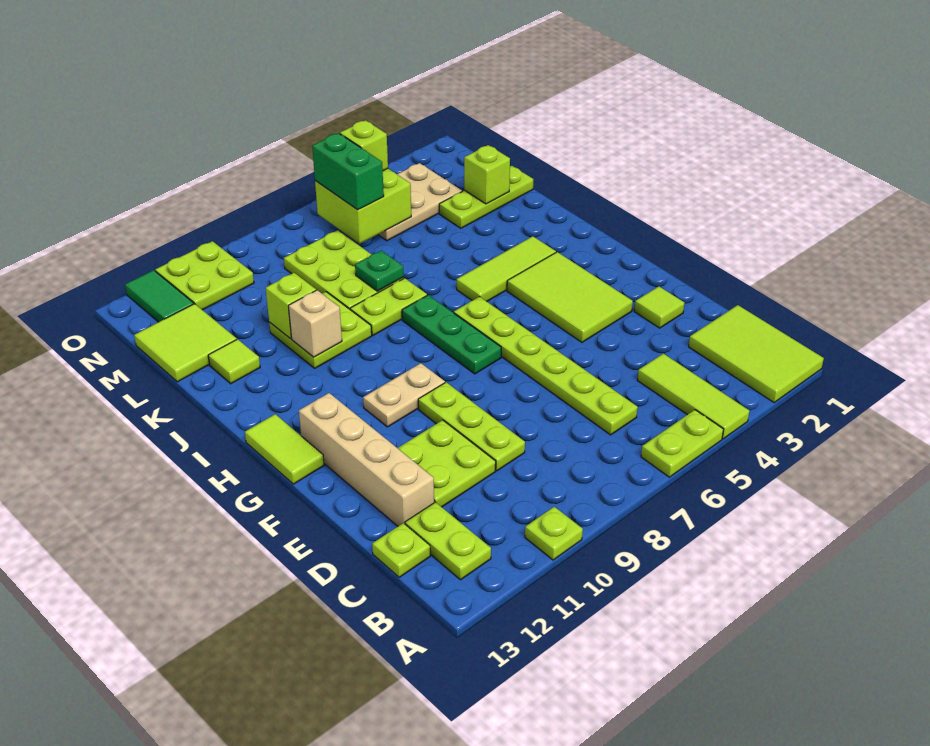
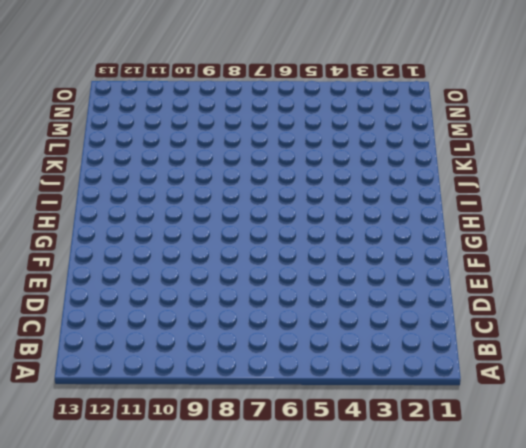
none -> lime 2x3 tile [689,305,824,402]
none -> lime 1x3 tile [638,354,750,439]
none -> lime 1x2 plate [641,410,724,477]
none -> lime 1x1 plate [525,507,583,560]

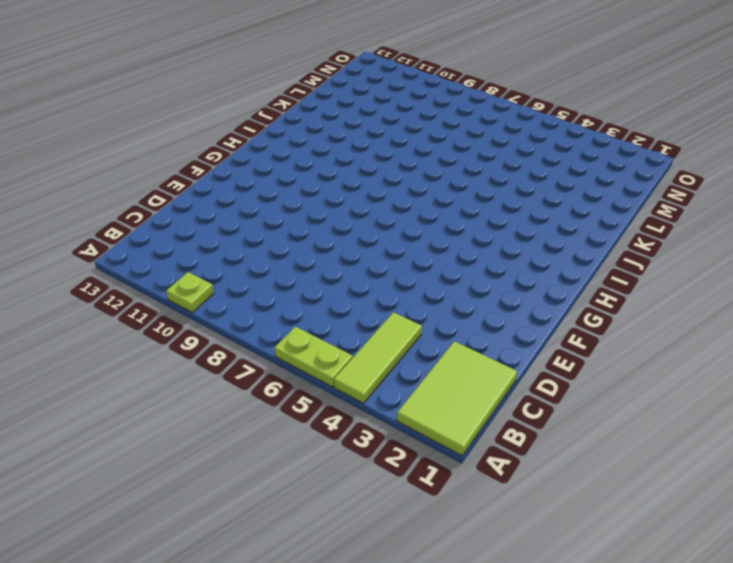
none -> lime 1x2 plate [405,502,491,580]
none -> lime 1x6 plate [454,297,638,435]
none -> lime 1x1 plate [372,523,430,577]
none -> lime 1x3 plate [418,382,525,471]

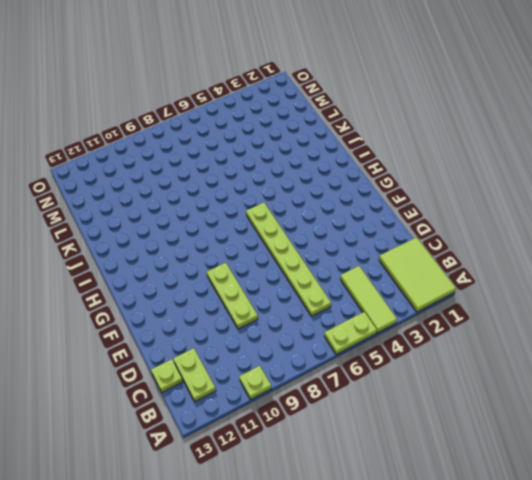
none -> lime 2x2 plate [398,420,496,507]
none -> tan 1x4 brick [299,393,434,526]
none -> lime 1x1 tile [634,286,684,328]
none -> lime 2x3 tile [507,252,633,342]

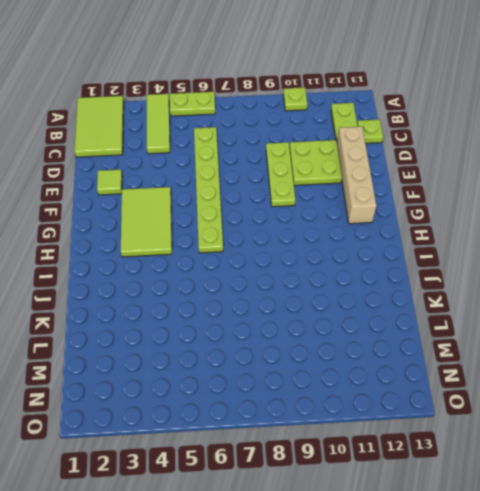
none -> green 1x3 plate [402,295,501,374]
none -> tan 1x2 plate [363,363,445,427]
none -> lime 1x2 tile [245,414,324,484]
none -> lime 1x3 tile [457,236,556,301]

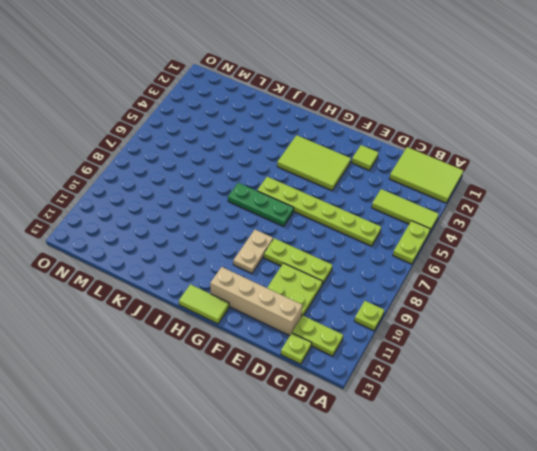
none -> lime 1x3 tile [457,236,556,301]
none -> lime 1x2 plate [350,278,427,335]
none -> lime 2x2 plate [269,292,372,368]
none -> lime 2x3 plate [284,230,404,309]

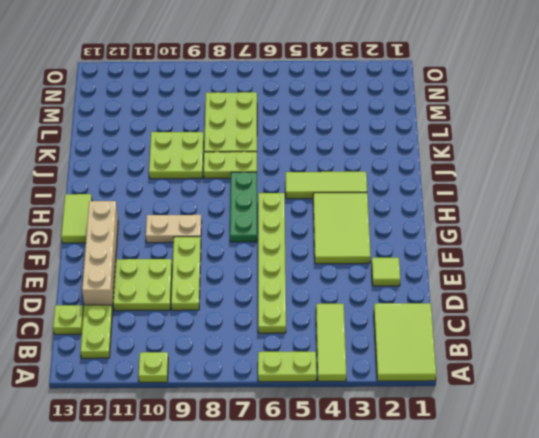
none -> lime 1x1 tile [208,339,260,384]
none -> lime 1x3 plate [439,166,533,228]
none -> lime 2x2 tile [134,304,237,382]
none -> tan 2x3 plate [378,163,462,241]

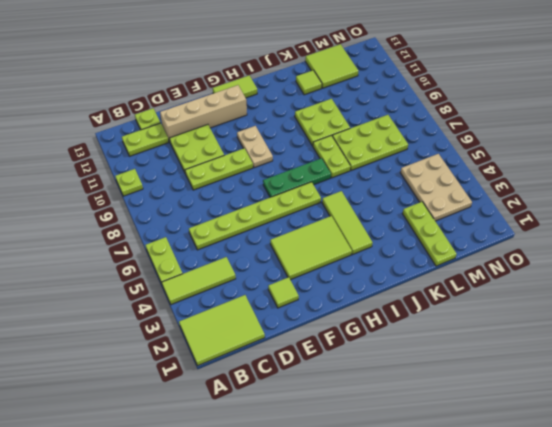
none -> lime 2x2 plate [155,241,254,310]
none -> green 1x2 tile [125,270,194,322]
none -> tan 1x1 brick [288,290,342,357]
none -> green 1x1 plate [355,251,404,291]

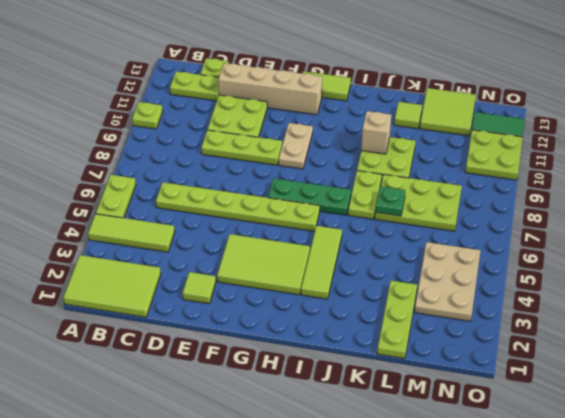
none -> lime 1x1 brick [266,273,316,339]
none -> lime 1x1 brick [464,145,510,204]
none -> lime 2x2 brick [315,169,411,244]
none -> green 1x2 brick [312,133,384,210]

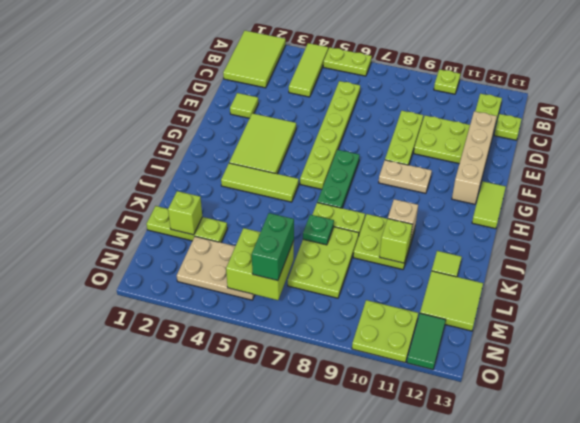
none -> lime 1x1 brick [340,120,388,171]

